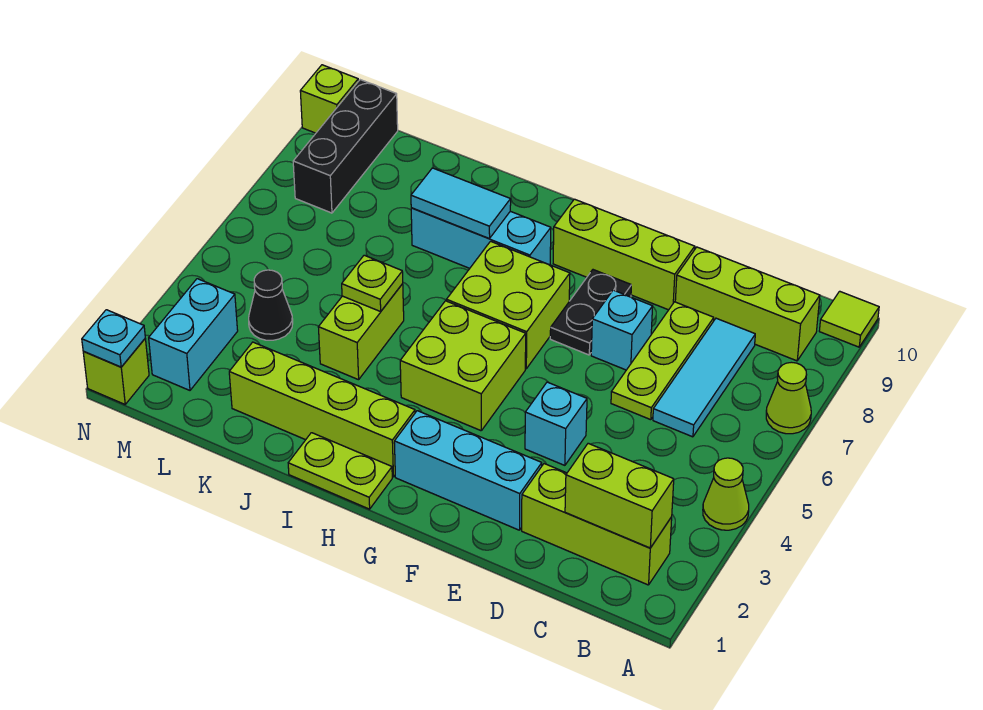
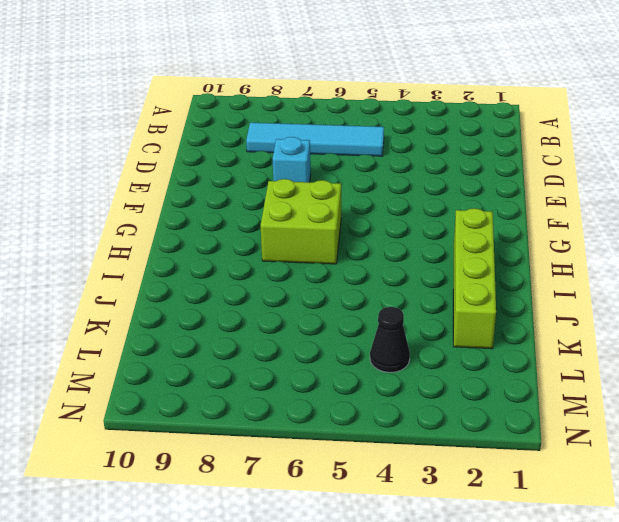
cyan 1x4 tile [246,123,384,156] -> cyan 1x3 tile [653,318,755,437]
none -> lime 1x1 cone [703,458,749,530]
none -> lime 1x1 cone [766,362,811,434]
none -> lime 1x1 tile [819,291,879,347]

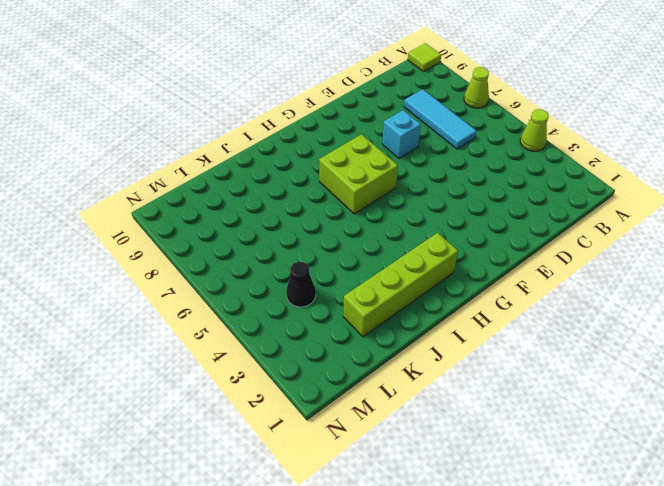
none -> lime 1x3 brick [522,464,672,585]
none -> lime 1x3 brick [675,247,820,361]
none -> lime 1x3 plate [611,302,714,420]

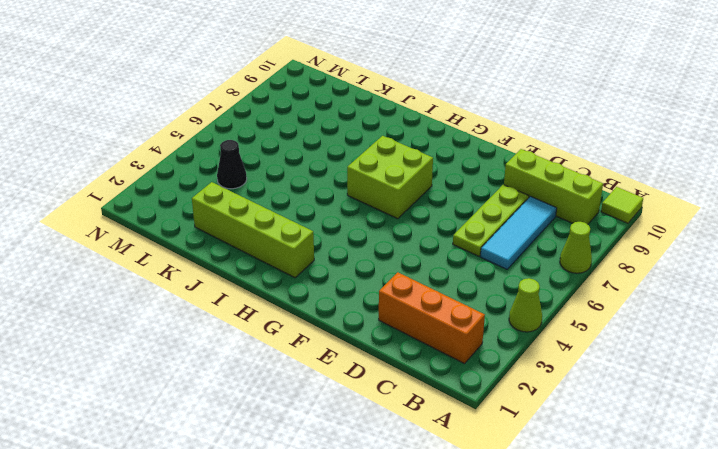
orange 1x3 brick [379,272,485,364] -> lime 1x3 brick [522,464,672,585]
none -> cyan 1x3 brick [394,411,542,530]
none -> cyan 1x1 brick [525,382,587,465]
none -> cyan 1x1 brick [591,290,653,370]

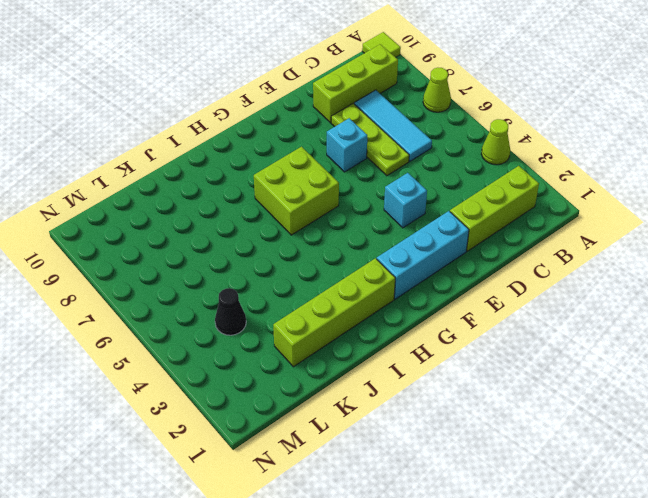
none -> lime 1x3 brick [553,199,695,310]
none -> black 1x2 plate [550,270,631,355]
none -> lime 2x2 brick [400,301,526,431]

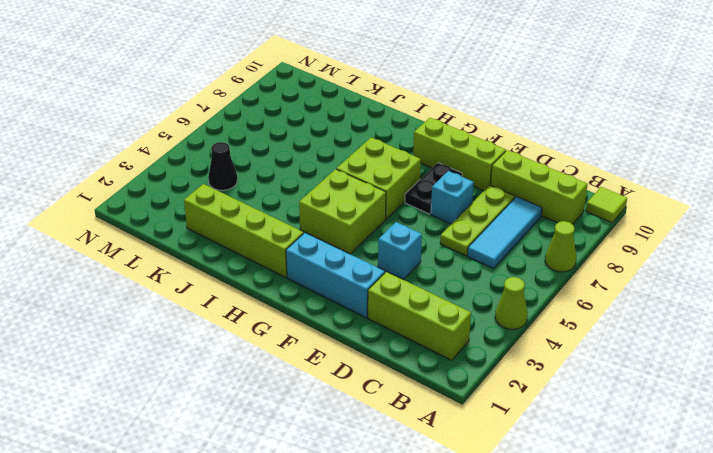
none -> lime 1x2 plate [288,433,392,509]
none -> cyan 1x3 brick [411,208,551,268]
none -> lime 1x2 brick [318,284,404,380]

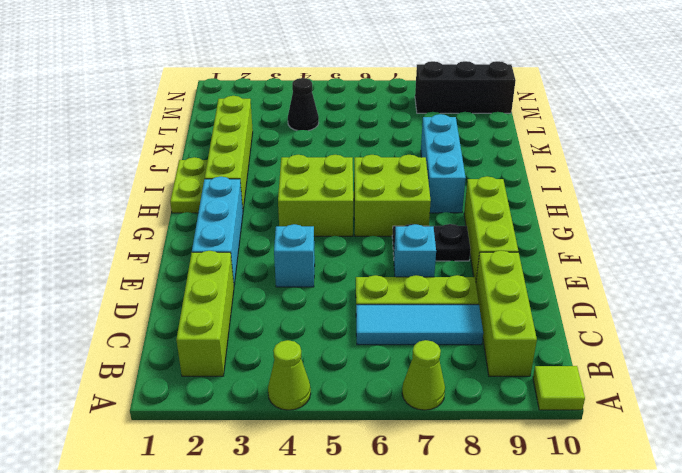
none -> lime 1x2 brick [318,284,404,380]
none -> cyan 1x2 brick [149,279,238,390]
none -> lime 1x1 brick [83,339,149,404]

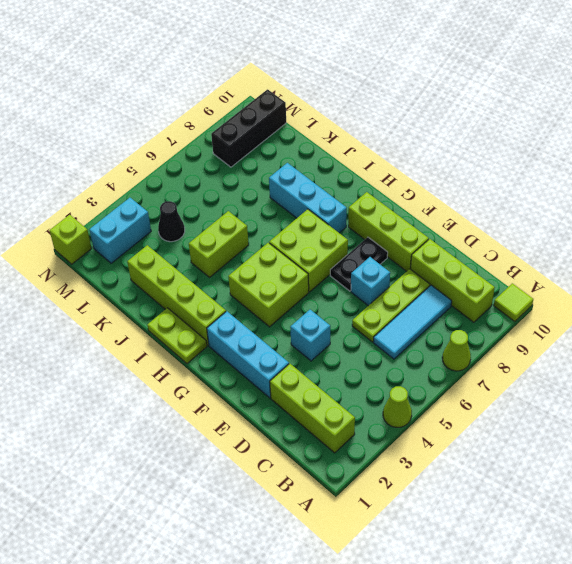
none -> lime 1x1 brick [300,65,358,133]
none -> lime 1x2 brick [565,443,674,548]
none -> cyan 1x2 tile [411,168,511,239]

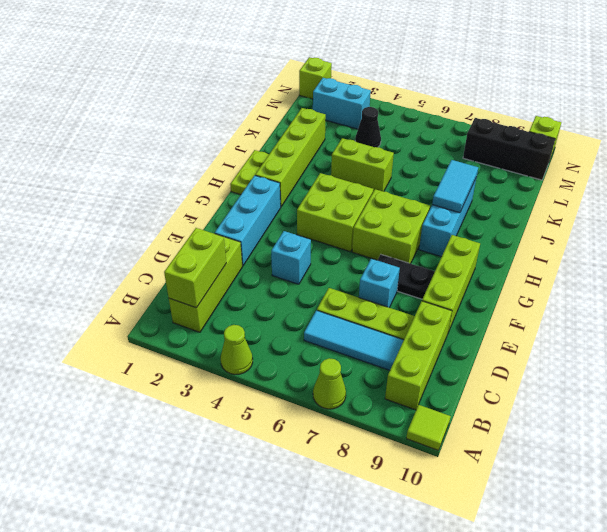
none -> lime 1x1 plate [342,255,403,312]
none -> cyan 1x1 plate [82,310,145,367]

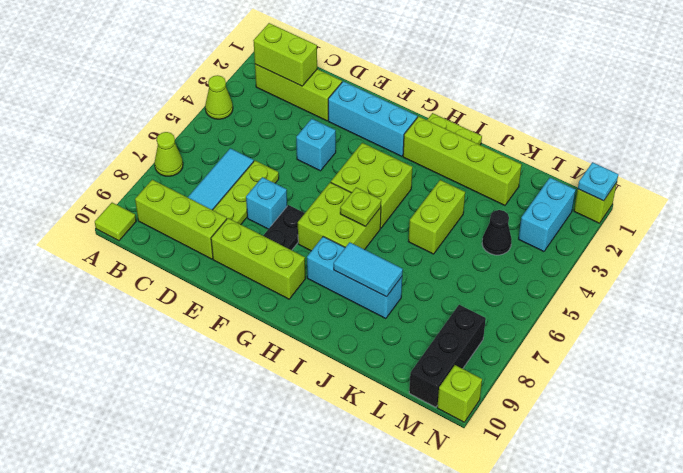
lime 1x1 plate [340,187,381,226] -> lime 1x1 plate moved to [342,255,403,312]

